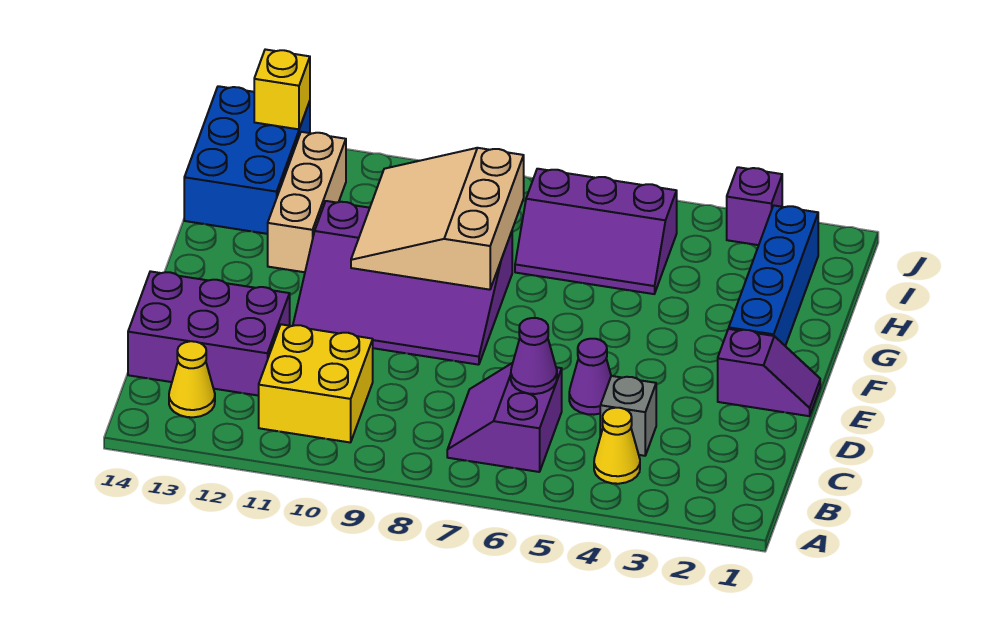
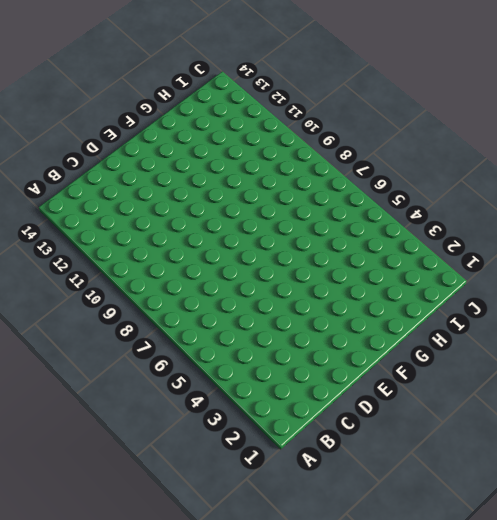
none -> yellow 1x1 cone [594,408,640,484]
none -> purple 2x2 slope [447,363,562,472]
none -> yellow 2x2 brick [259,324,373,443]

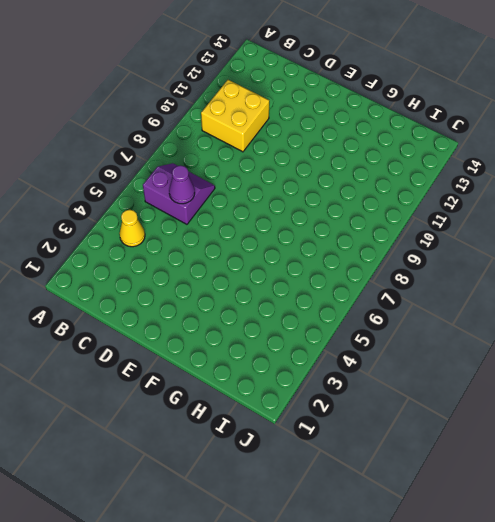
none -> yellow 1x1 cone [169,341,215,417]
none -> grey 1x1 brick [600,376,656,456]
none -> purple 2x3 brick [128,271,290,396]

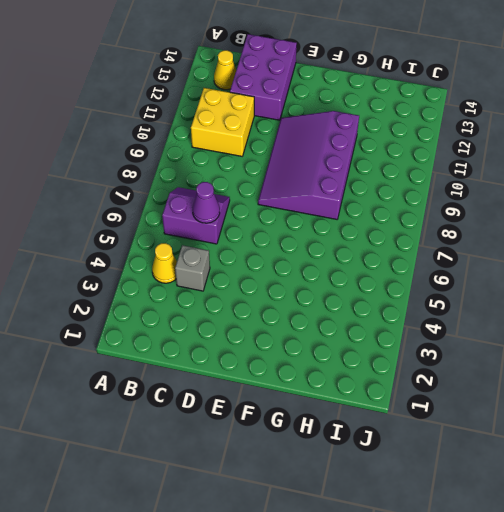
none -> purple 1x1 cone [569,339,611,415]
none -> purple 1x2 slope [718,329,820,416]
none -> blue 1x4 brick [729,205,818,346]

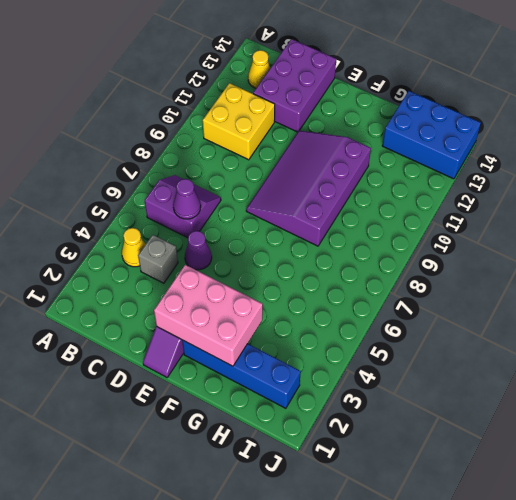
pink 2x3 brick [154,265,263,366] -> none
none -> tan 1x3 brick [268,132,346,272]
none -> purple 2x3 slope [515,169,677,294]
none -> purple 1x1 brick [727,167,782,245]

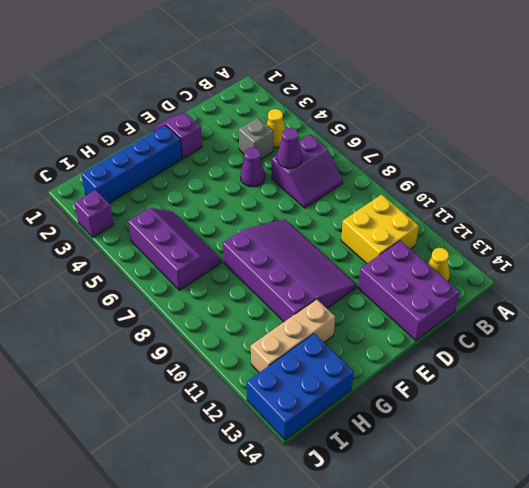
none -> tan 3x3 slope [351,148,524,290]
none -> yellow 1x1 brick [254,49,310,129]

